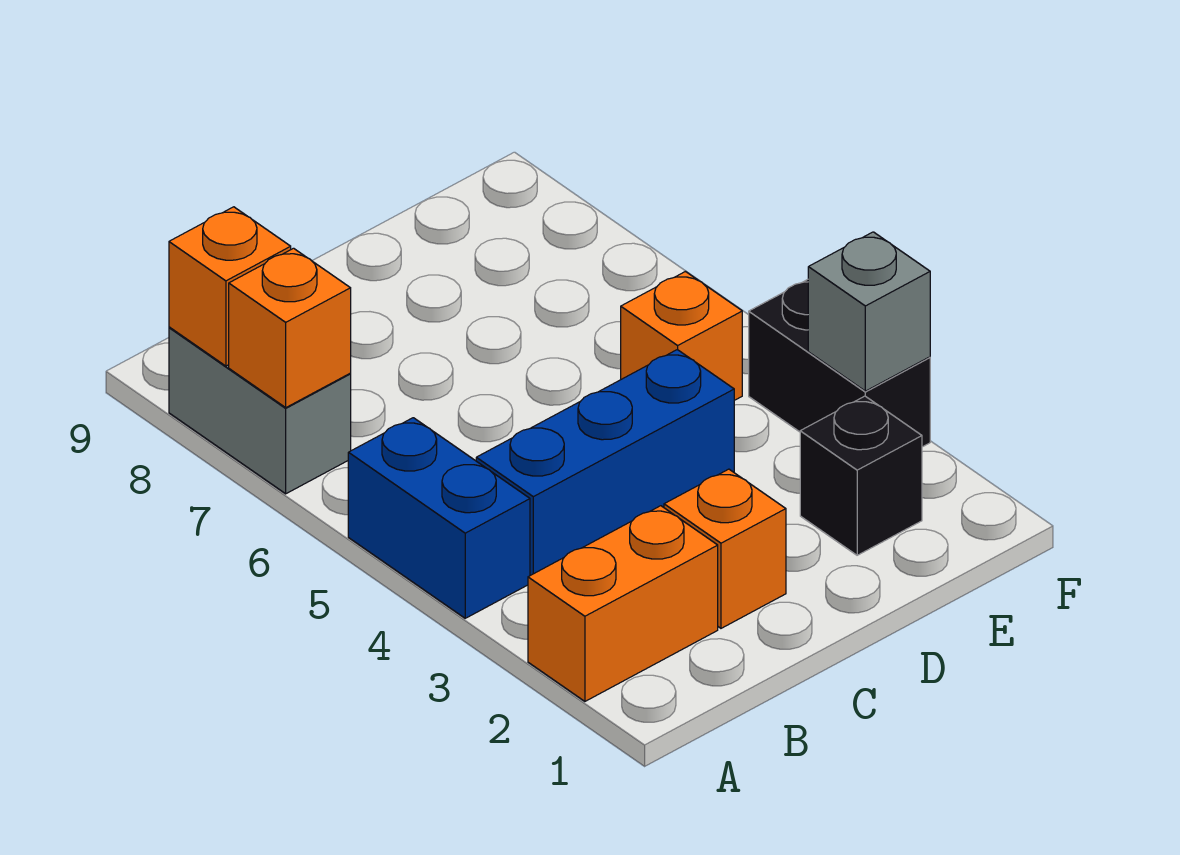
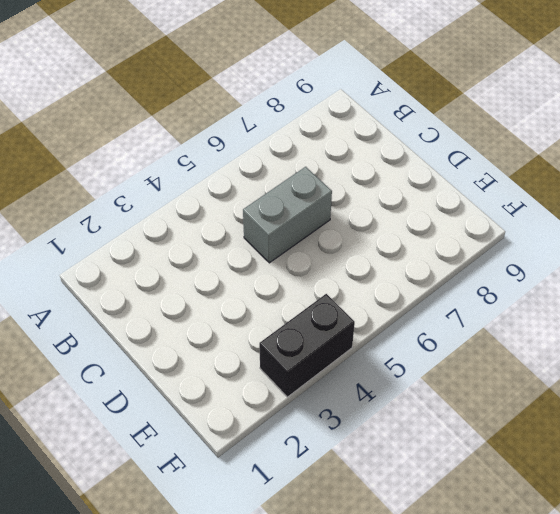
grey 1x2 brick [243,167,332,263] -> grey 1x2 brick moved to [169,327,351,494]
none -> orange 1x2 brick [528,506,718,701]
none -> blue 1x2 brick [348,418,530,618]

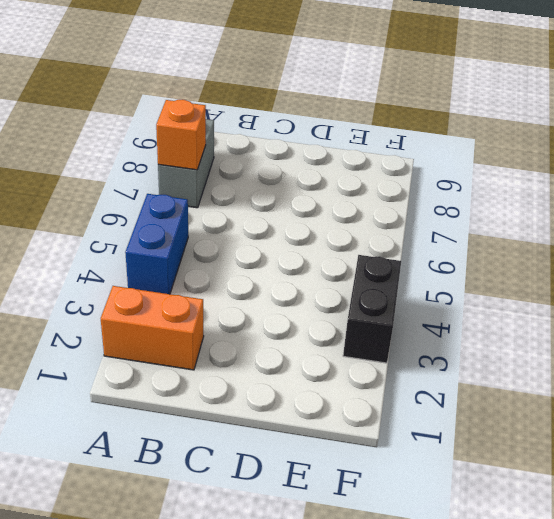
none -> blue 1x3 brick [476,350,734,576]
none -> orange 1x1 brick [664,469,786,628]

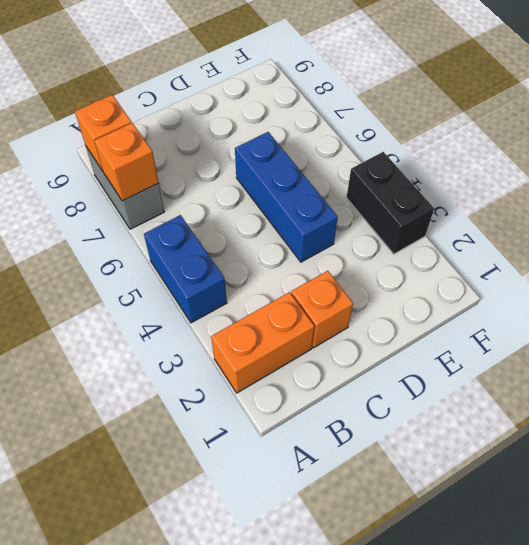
blue 1x3 brick [235,132,338,262] -> blue 1x3 brick turned to [476,350,734,576]
none -> black 1x1 brick [800,396,922,555]
none -> orange 1x1 brick [621,272,742,400]

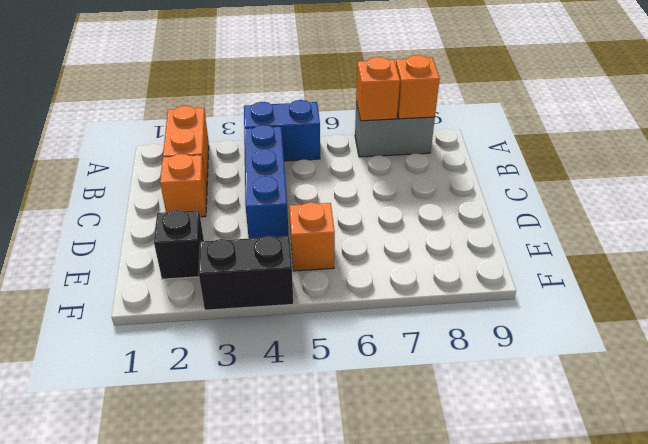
none -> grey 1x1 brick [808,232,930,391]

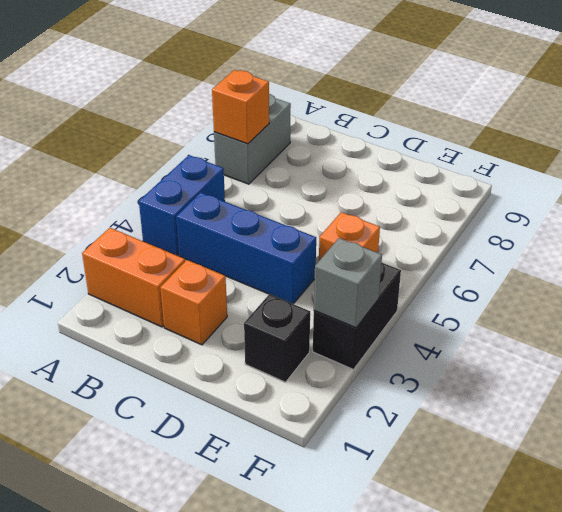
none -> orange 1x1 brick [169,207,291,366]

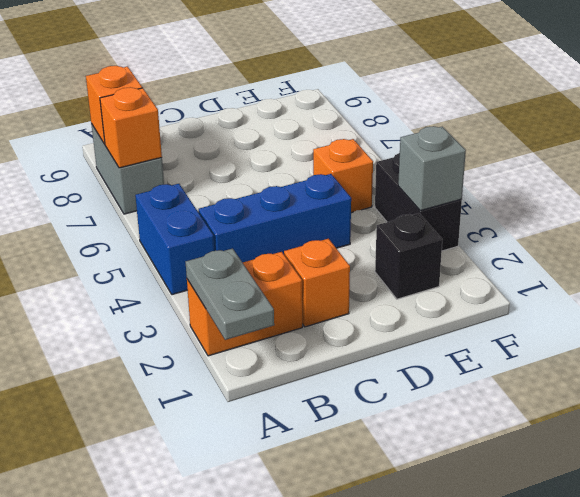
grey 1x2 plate [186,248,274,340] -> none

